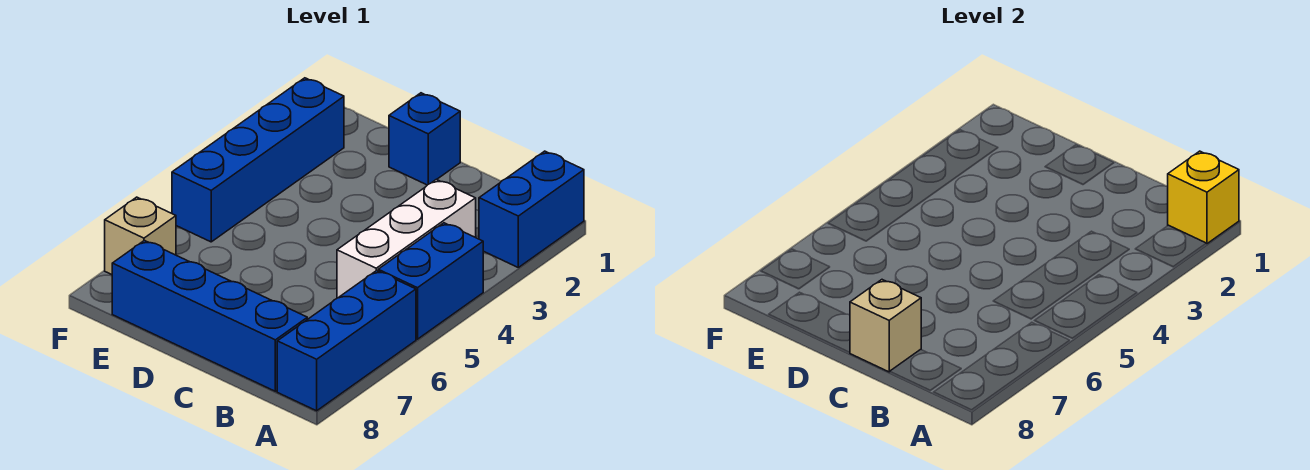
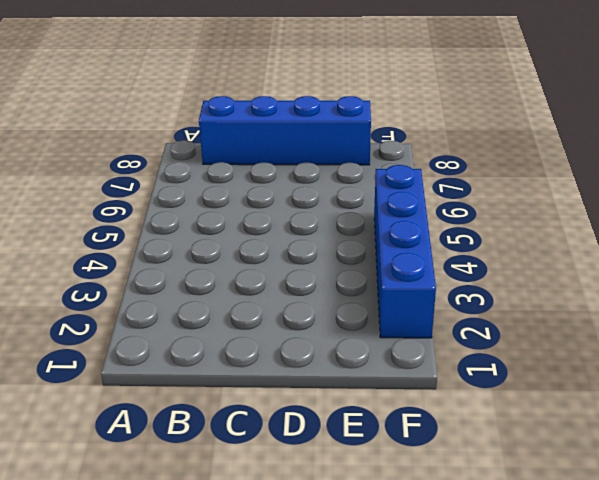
none -> blue 1x2 brick [479,151,584,267]
none -> blue 1x2 brick [378,223,483,339]

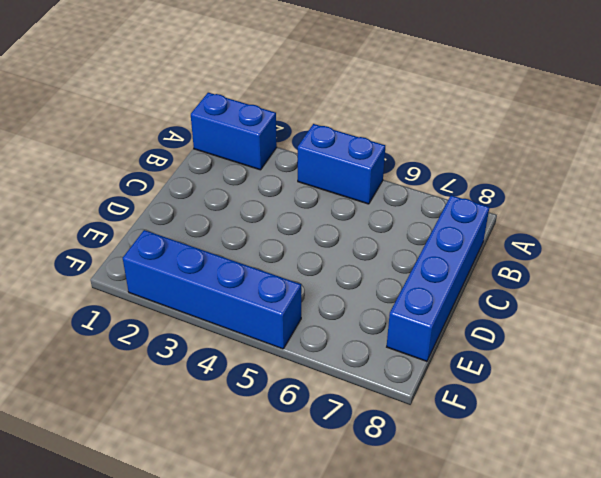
none -> blue 1x3 brick [277,271,416,411]
none -> white 1x3 brick [337,179,476,298]

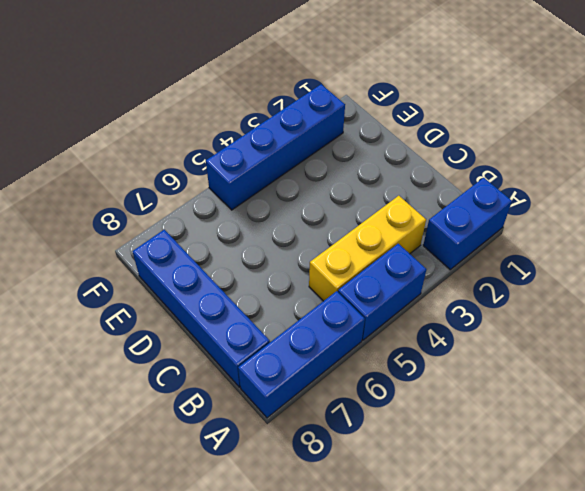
yellow 1x3 brick [309,196,426,301] -> white 1x3 brick [337,179,476,298]
none -> blue 1x1 brick [389,93,460,185]
none -> tan 1x1 brick [105,197,176,275]

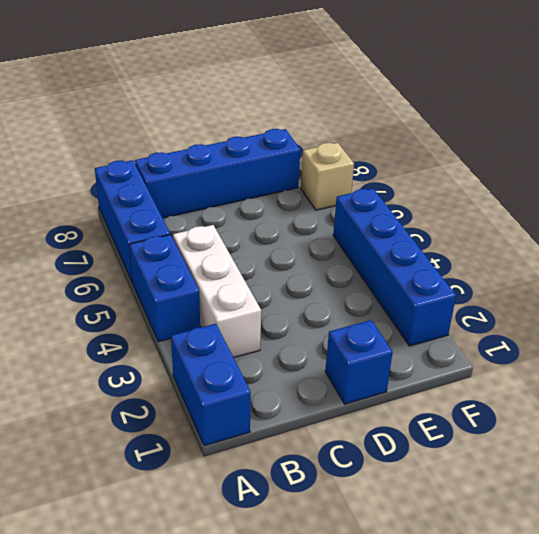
none -> yellow 1x1 brick [1167,151,1239,244]
none -> tan 1x1 brick [850,280,921,372]

